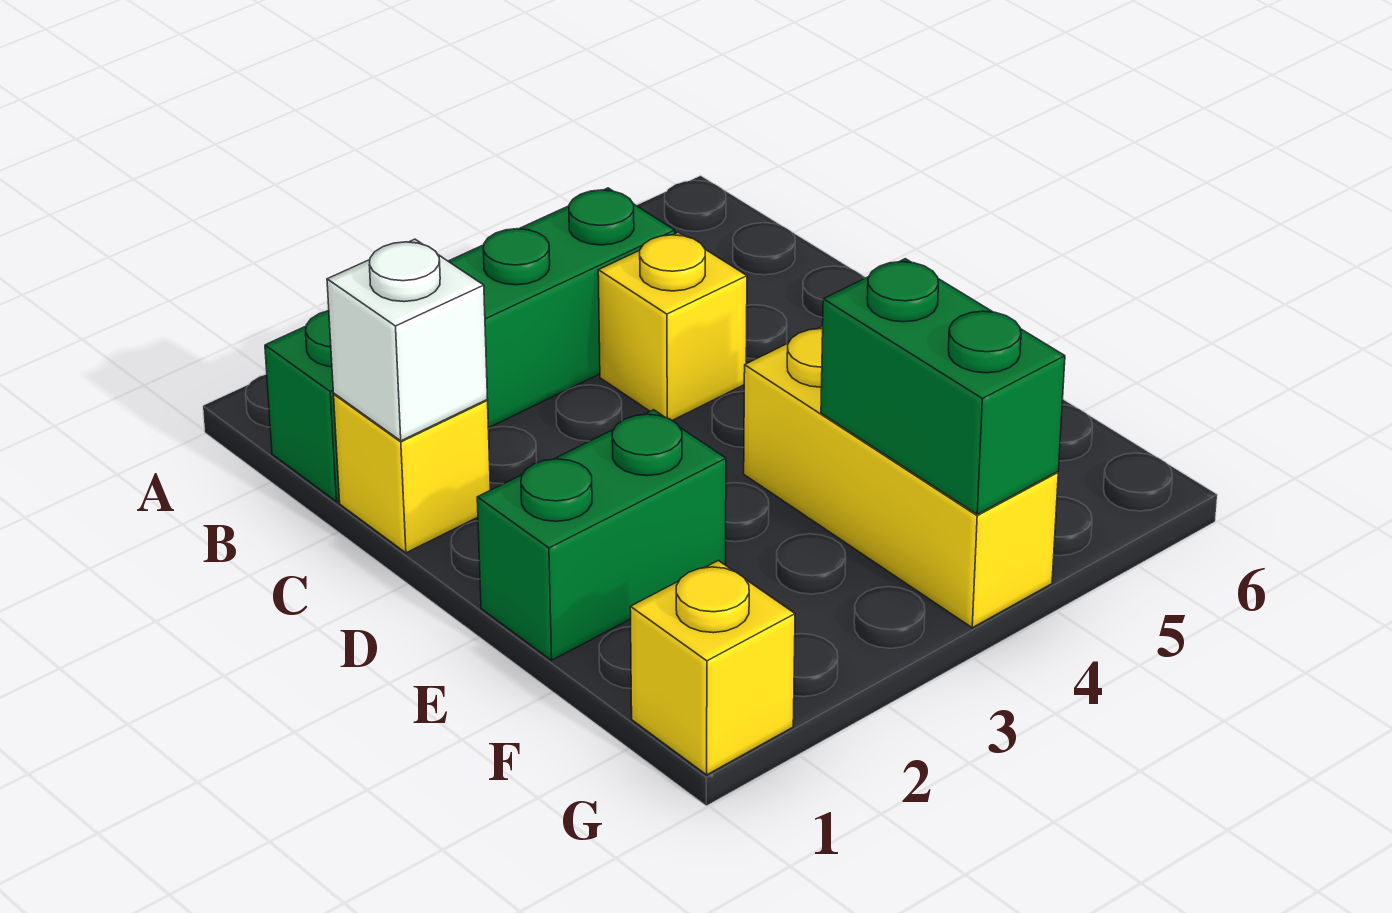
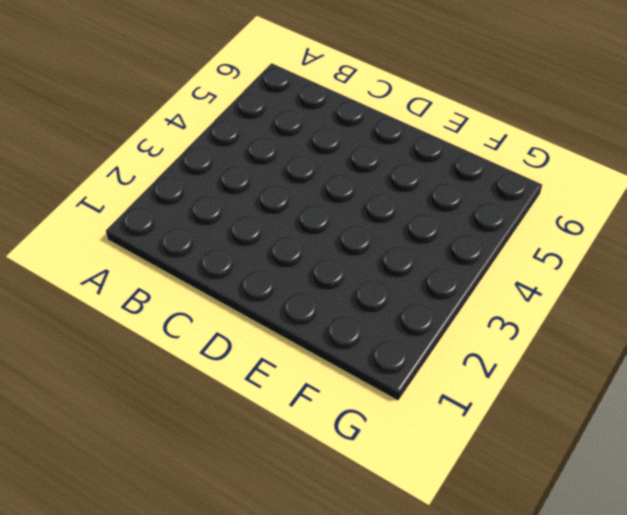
none -> green 1x4 brick [265,188,675,502]
none -> yellow 1x1 brick [334,394,490,553]

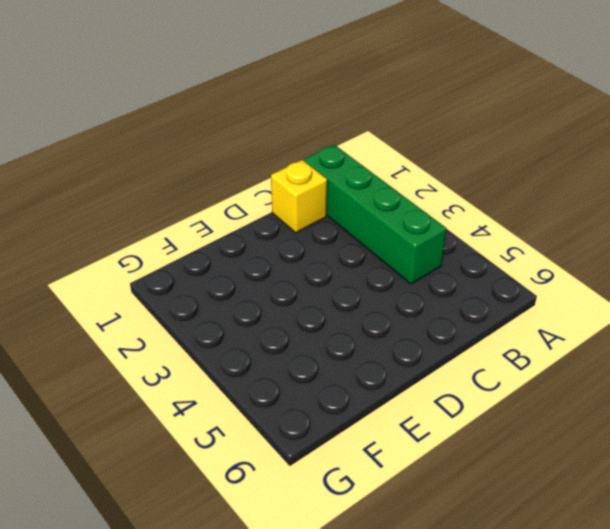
none -> yellow 1x1 brick [598,232,747,420]
none -> green 1x2 brick [477,410,726,660]

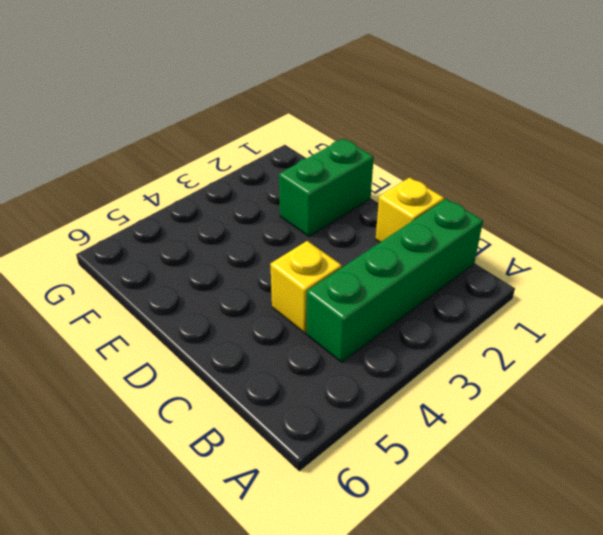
none -> yellow 1x3 brick [744,326,1058,628]
none -> yellow 1x1 brick [630,561,795,775]

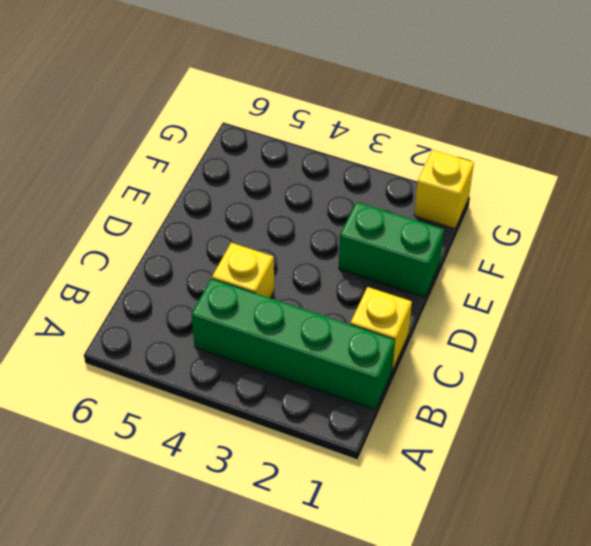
none -> yellow 1x3 brick [744,326,1058,628]
none -> white 1x1 brick [327,239,488,441]

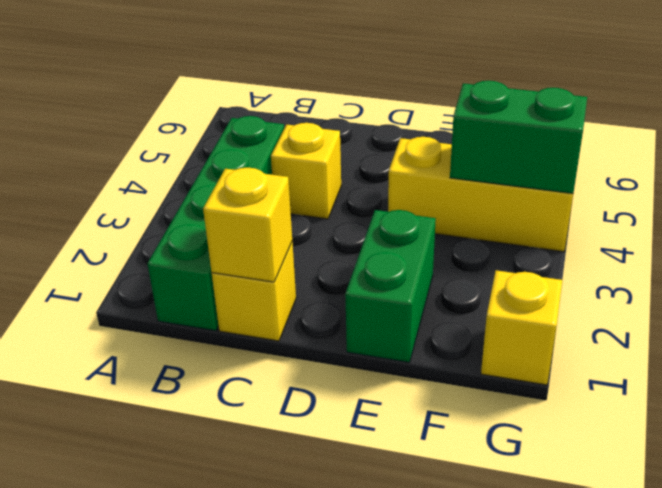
yellow 1x1 brick [203,168,292,282] -> white 1x1 brick [327,239,488,441]

